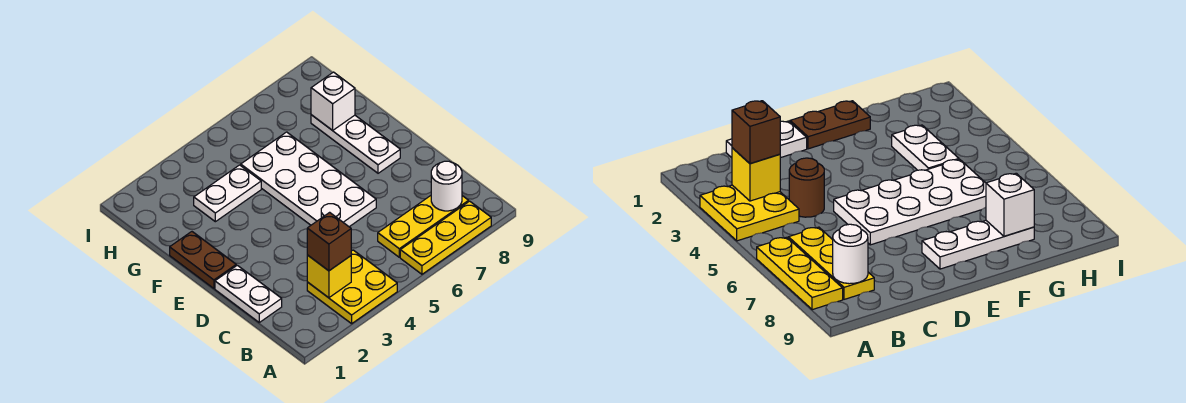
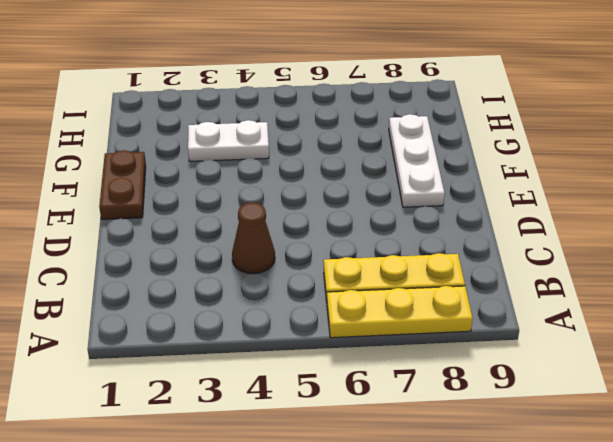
brown 1x1 cone [232,203,275,274] -> brown 1x1 round brick [789,158,824,217]
none -> yellow 2x2 plate [307,250,397,324]
none -> white 1x2 plate [215,265,282,322]
none -> white 2x4 plate [241,132,376,227]

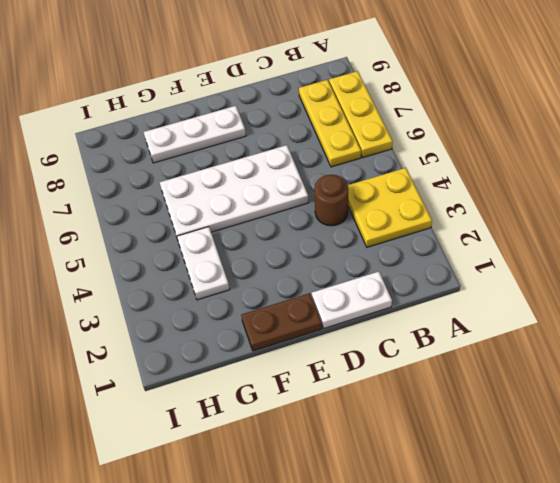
none -> yellow 1x1 brick [307,255,351,298]
none -> white 1x1 round brick [431,161,462,211]
none -> white 1x1 brick [311,72,355,130]

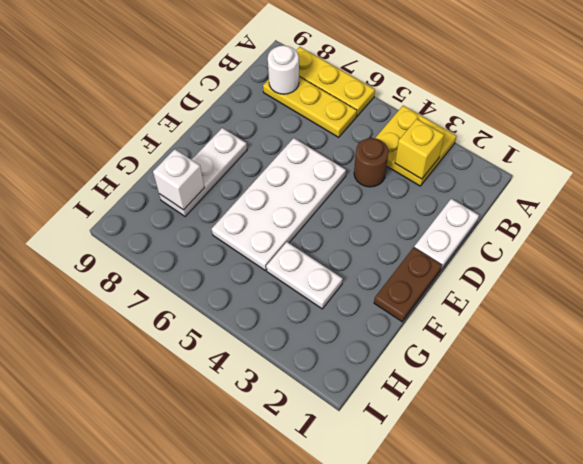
none -> brown 1x1 brick [307,212,351,271]

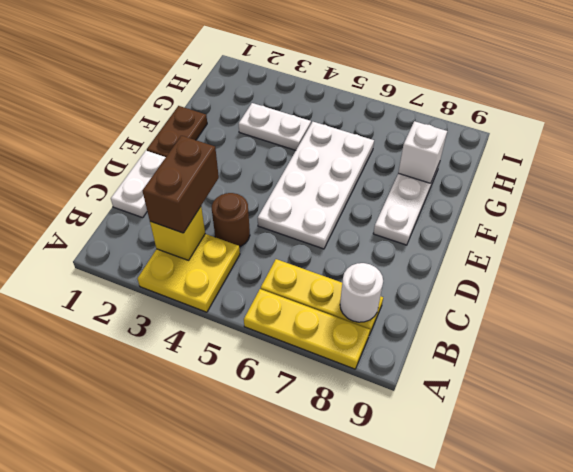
brown 1x2 brick [142,136,219,233] -> brown 1x1 brick [307,212,351,271]

